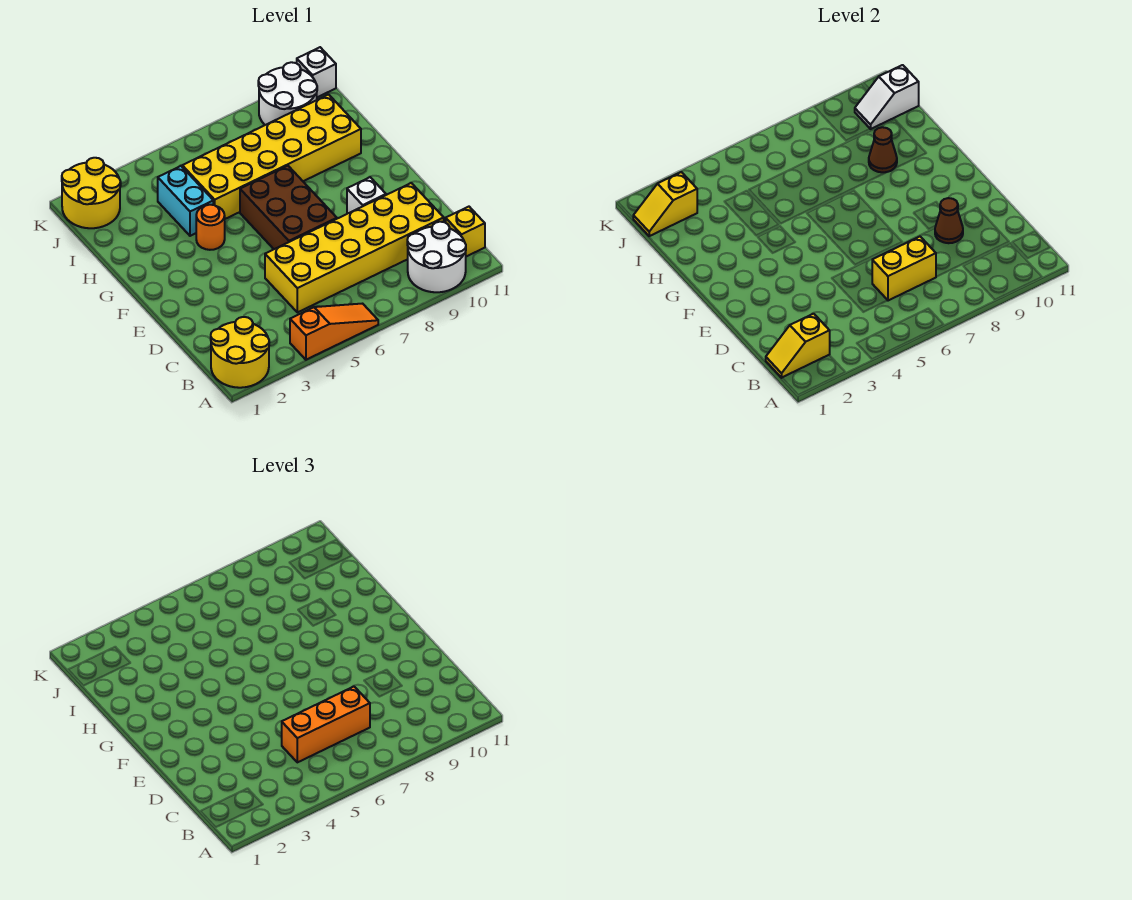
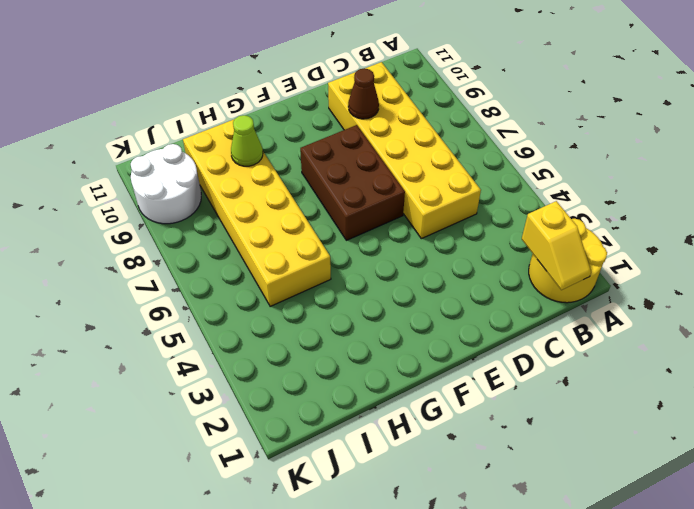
brown 2x3 brick [300,125,405,240] -> brown 2x3 brick turned to [240,166,337,249]
lime 1x1 cone [231,115,263,166] -> brown 1x1 cone [869,127,897,172]
none -> orange 1x3 slope [290,304,378,360]
none -> white 2x2 round brick [407,222,466,292]
none -> yellow 1x1 brick [446,207,485,257]

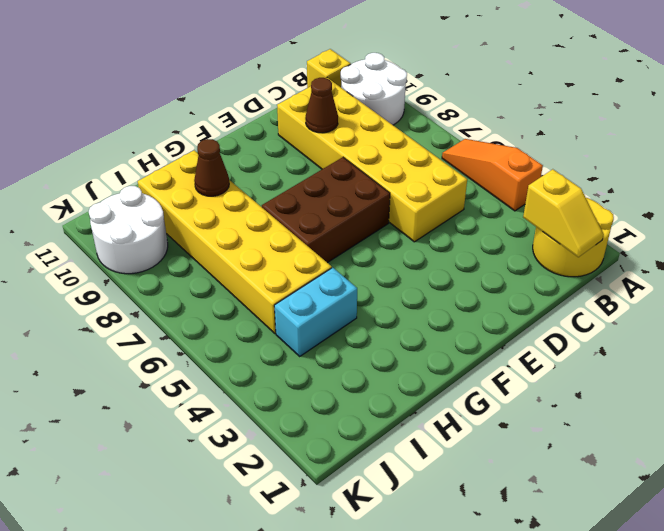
none -> white 1x1 brick [347,177,386,214]
none -> orange 1x1 round brick [196,205,225,250]
none -> yellow 2x2 round brick [62,158,121,228]

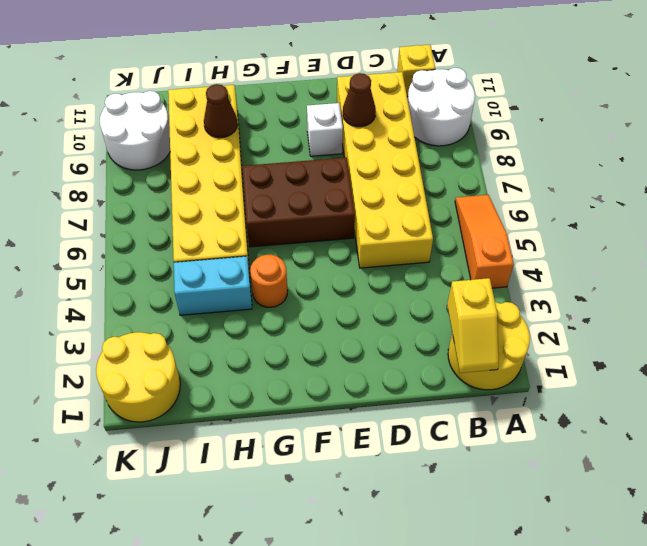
none -> white 1x1 brick [297,47,336,97]
none -> yellow 1x2 brick [872,237,936,301]
none -> yellow 1x2 slope [633,172,697,236]

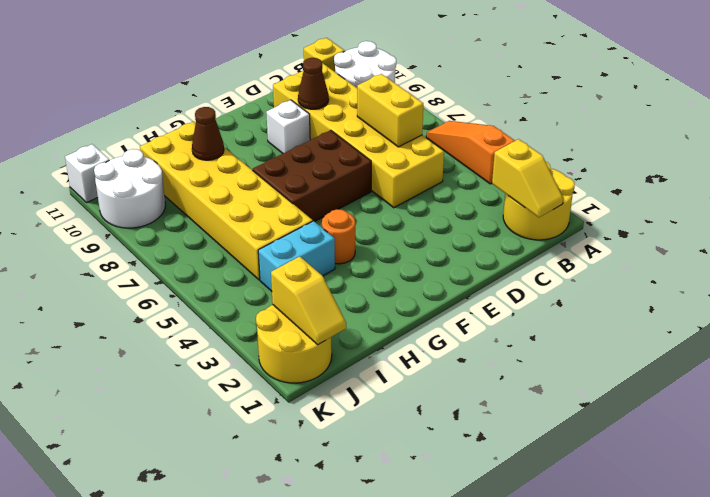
none -> white 1x2 slope [855,65,919,129]
none -> orange 1x3 brick [282,687,370,762]

